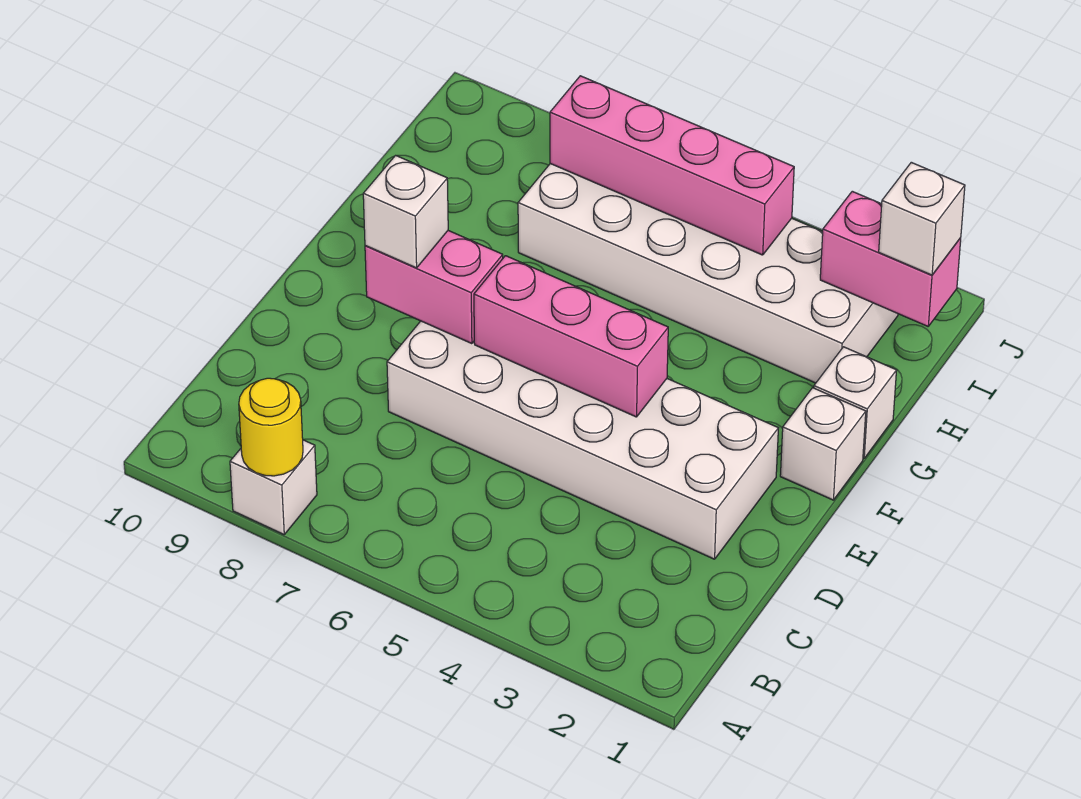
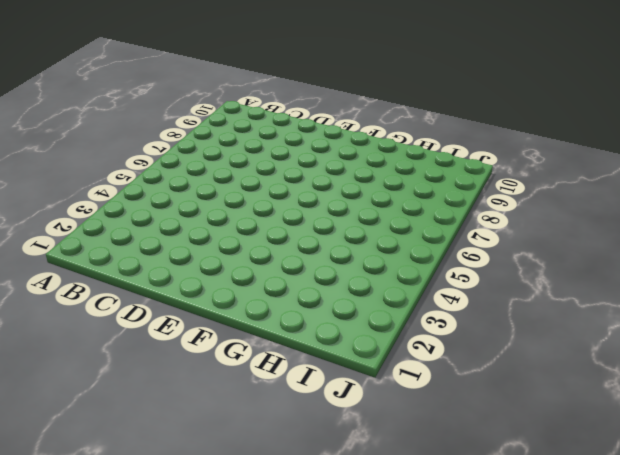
none -> white 1x1 brick [230,440,317,534]
none -> white 2x6 brick [387,321,778,559]
none -> white 1x1 brick [780,388,866,500]

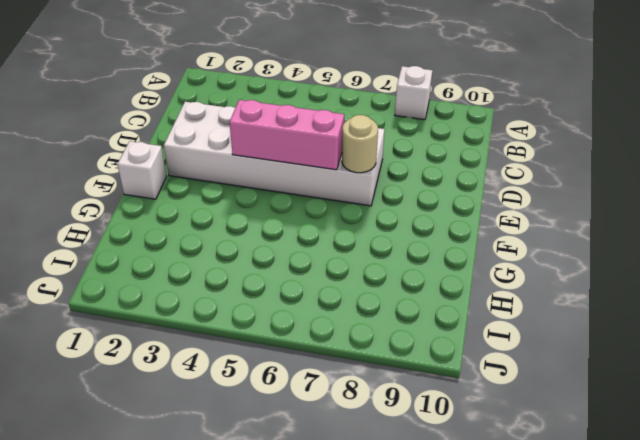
tan 1x1 round brick [342,115,378,173] -> pink 1x2 brick [365,231,503,344]
none -> white 1x1 brick [814,347,897,458]
none -> white 2x6 brick [518,164,898,383]
none -> yellow 1x1 round brick [239,378,303,476]

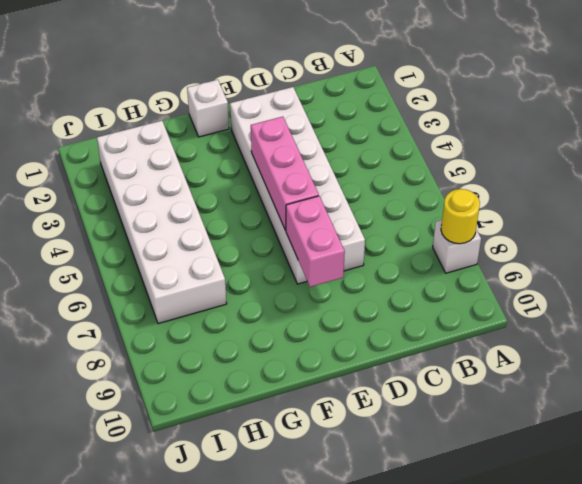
none -> white 1x1 brick [814,347,897,458]
none -> pink 1x2 brick [820,191,961,326]
none -> pink 1x4 brick [550,76,794,255]

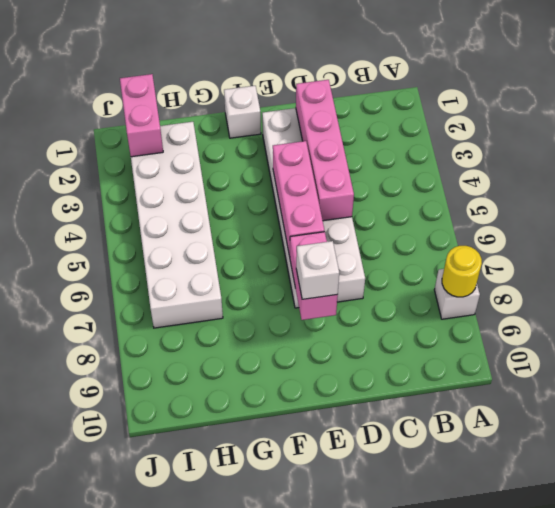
pink 1x4 brick [296,80,354,221] -> pink 1x4 brick moved to [550,76,794,255]
none -> white 1x1 brick [814,347,897,458]
none -> white 1x1 brick [879,162,965,275]

